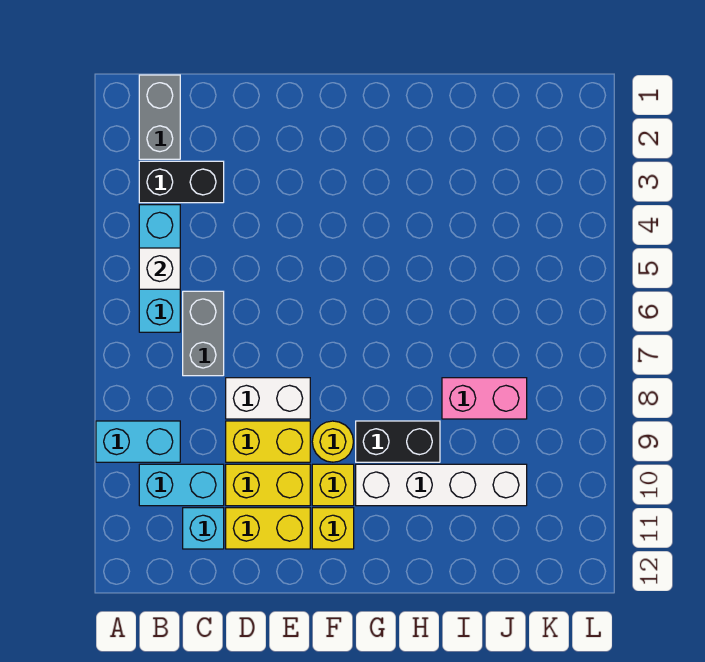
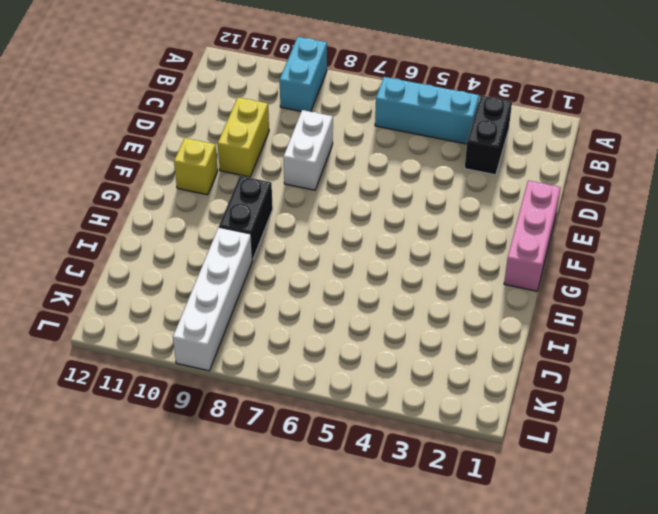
pink 1x3 brick [504,181,561,291] -> none
white 1x4 brick [173,227,253,371] -> white 1x4 brick moved to [356,464,527,506]
none -> grey 1x2 brick [139,75,180,159]
none -> cyan 1x2 brick [139,464,224,506]
none -> grey 1x2 brick [183,291,224,376]

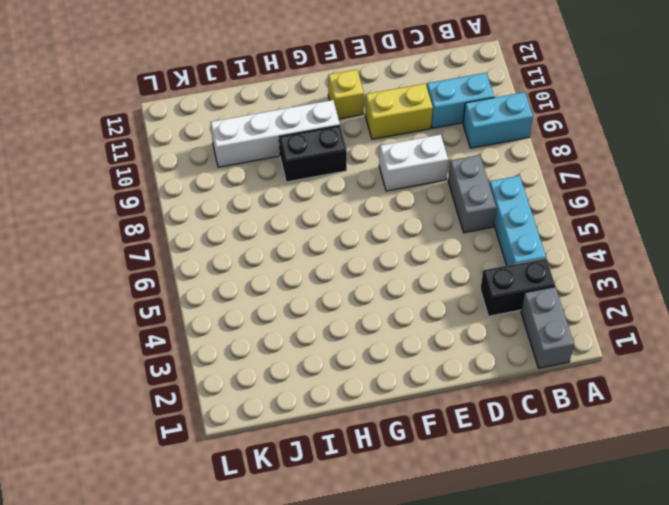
none -> cyan 1x1 brick [183,508,224,549]
none -> yellow 1x2 brick [226,421,310,462]
none -> yellow 1x2 brick [226,508,310,549]

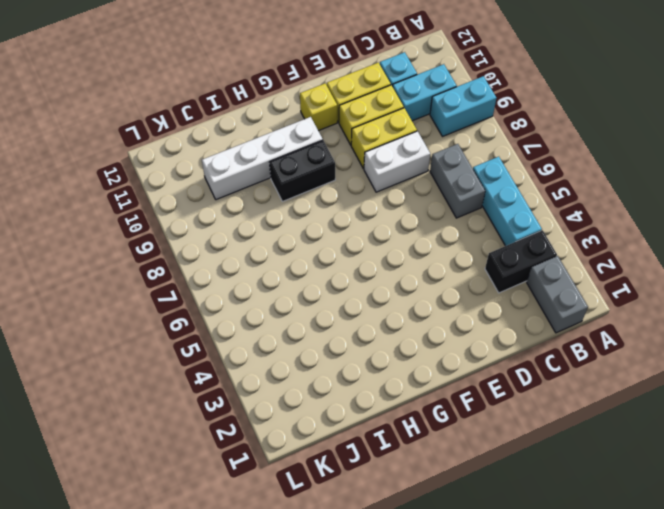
none -> yellow 1x1 round brick [312,421,353,462]
none -> yellow 1x1 brick [312,464,354,506]
none -> pink 1x2 brick [442,378,527,419]

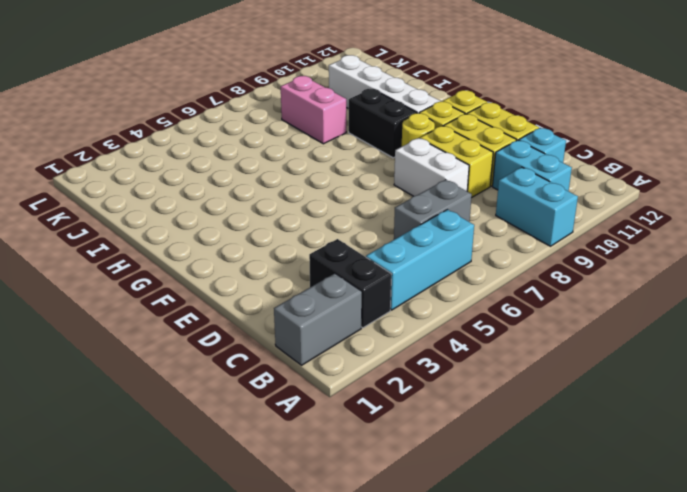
none -> white 1x1 brick [139,248,180,289]

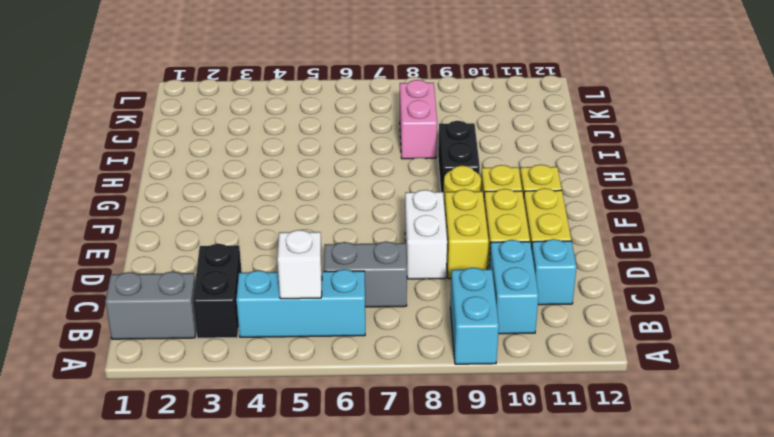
none -> white 1x4 brick [356,464,527,506]

